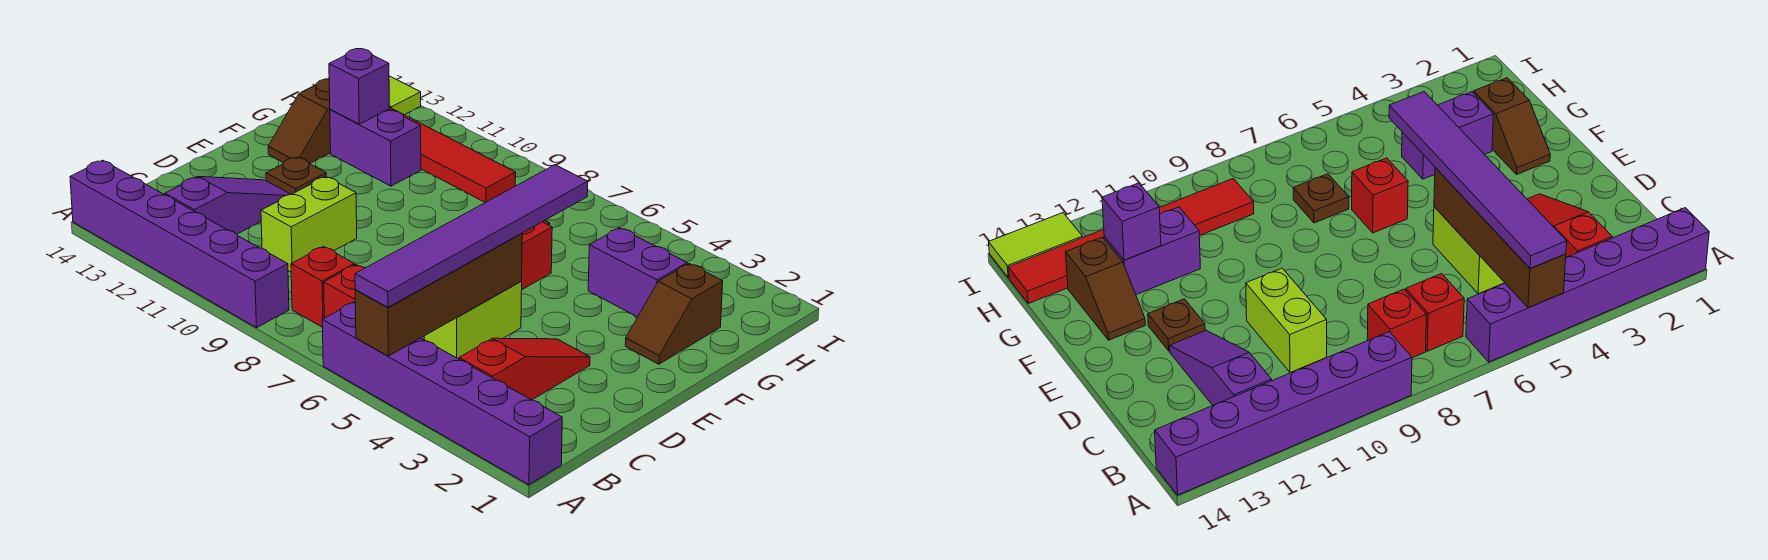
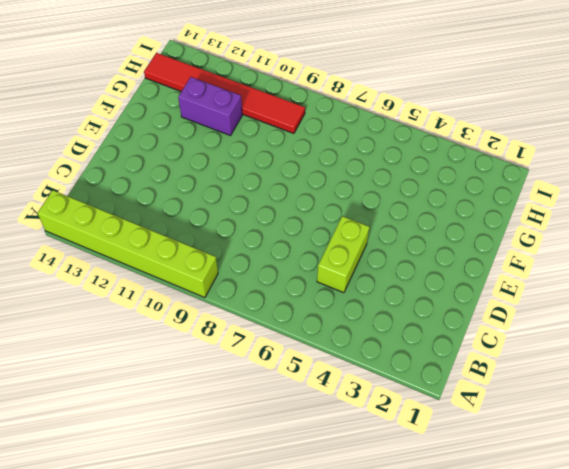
lime 1x6 brick [38,190,218,298] -> purple 1x6 brick [70,160,289,328]
none -> purple 1x6 brick [322,302,562,485]
none -> red 1x3 slope [459,338,590,400]
none -> red 1x1 brick [324,265,365,318]

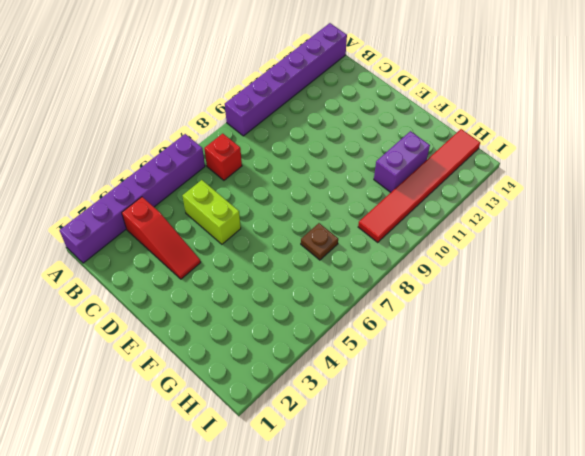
none -> red 1x1 brick [291,246,354,327]
none -> purple 1x3 slope [165,176,291,234]
none -> lime 1x2 brick [261,177,357,272]

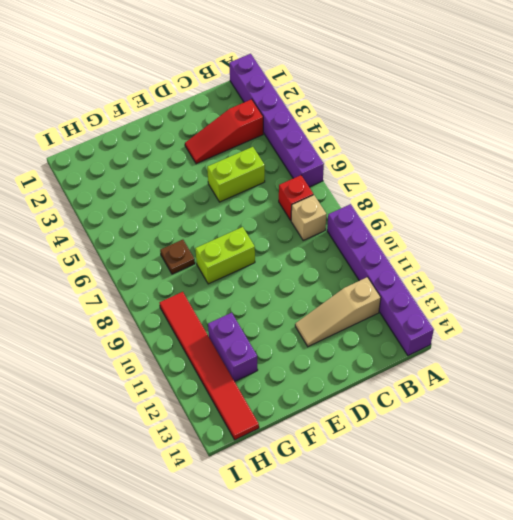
tan 1x1 brick [291,195,326,240] -> red 1x1 brick [291,246,354,327]
tan 1x3 slope [295,277,381,347] -> purple 1x3 slope [165,176,291,234]
lime 1x2 brick [195,227,255,284] -> lime 1x2 brick moved to [261,177,357,272]
none -> brown 1x1 plate [266,157,326,194]
none -> brown 1x2 slope [625,264,723,364]
none -> red 1x1 brick [521,222,552,290]

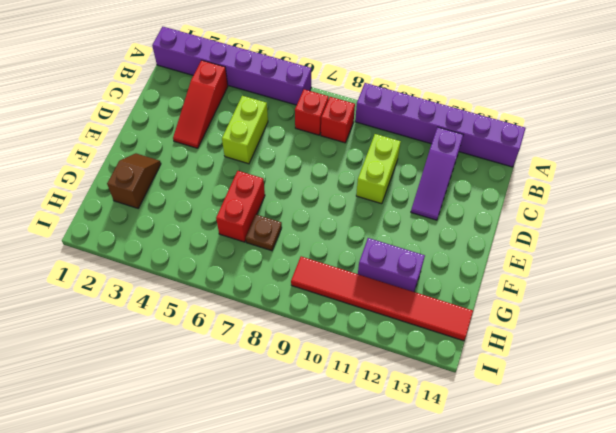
red 1x2 brick [216,171,265,242] -> red 1x1 brick [521,222,552,290]
none -> brown 1x1 plate [266,157,326,194]
none -> brown 1x2 slope [268,79,331,164]
none -> purple 1x2 brick [588,228,687,317]

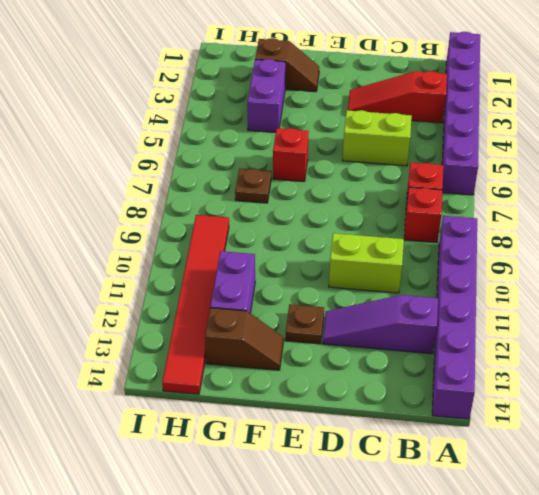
none -> lime 1x2 tile [389,76,421,115]
none -> brown 1x4 brick [355,233,522,356]
none -> purple 1x1 brick [329,49,389,124]

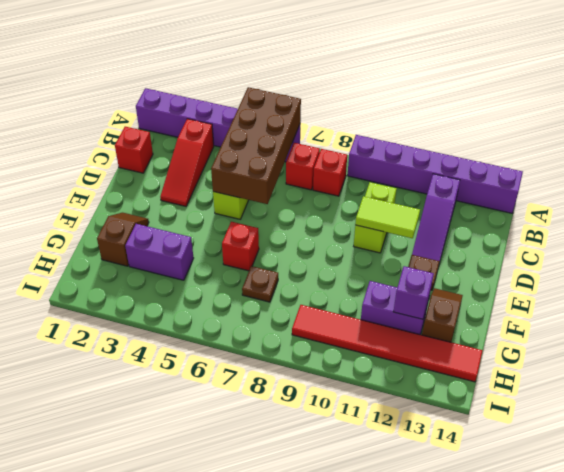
brown 2x4 brick [211,87,301,204] -> brown 1x4 brick [355,233,522,356]
red 1x1 brick [115,127,153,173] -> none
lime 1x2 tile [355,196,420,238] -> lime 1x2 tile moved to [389,76,421,115]
none -> purple 1x6 tile [355,165,588,307]

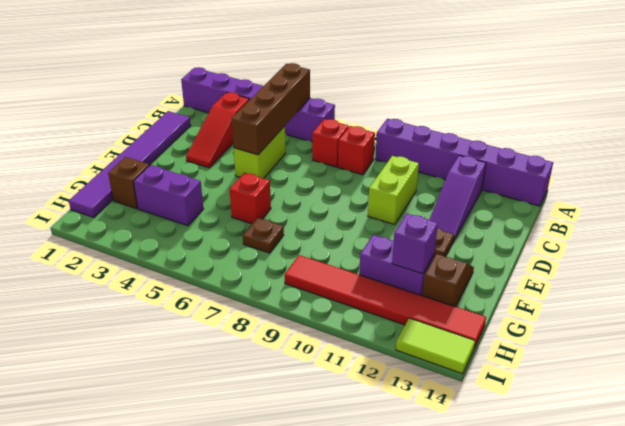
purple 1x6 tile [69,111,191,218] -> purple 1x6 tile moved to [355,165,588,307]

